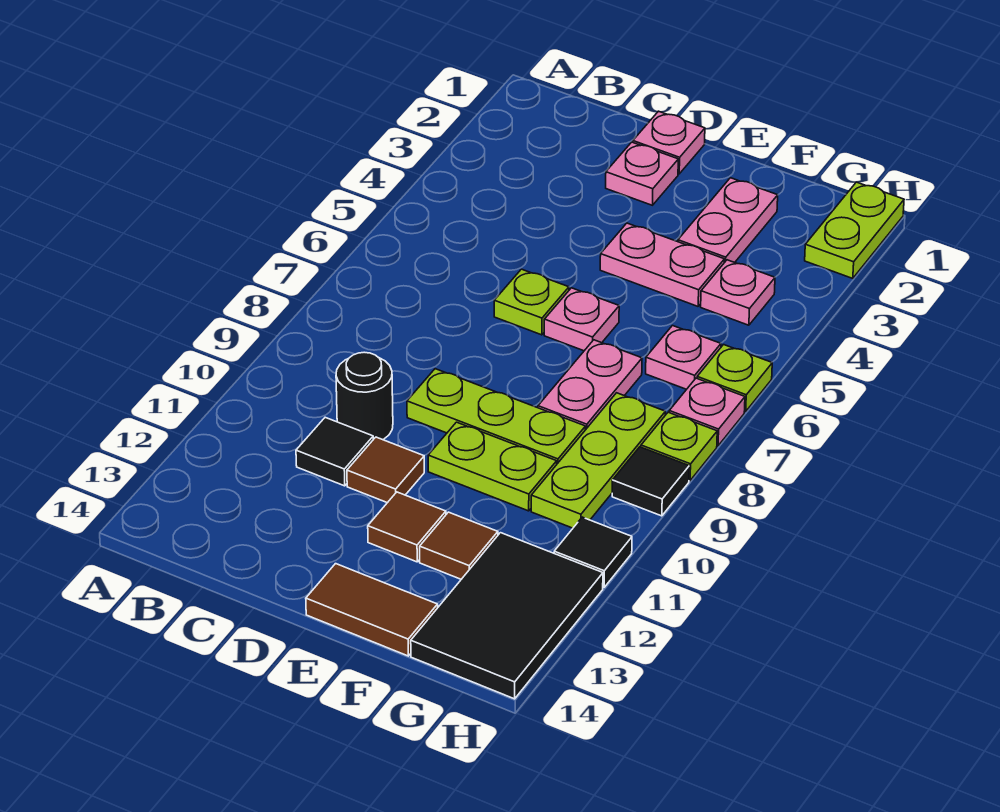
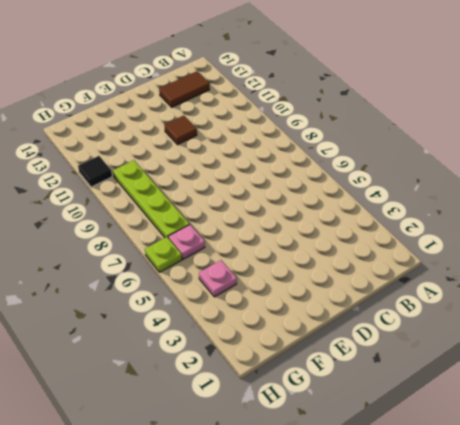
brown 1x2 tile [159,71,210,107] -> brown 1x2 tile moved to [306,564,438,656]
lime 1x4 plate [113,160,189,238] -> lime 1x3 plate [531,393,665,528]
none -> black 1x1 round brick [336,352,393,440]
none -> black 1x1 tile [296,417,373,486]
none -> pink 1x1 plate [633,111,705,174]

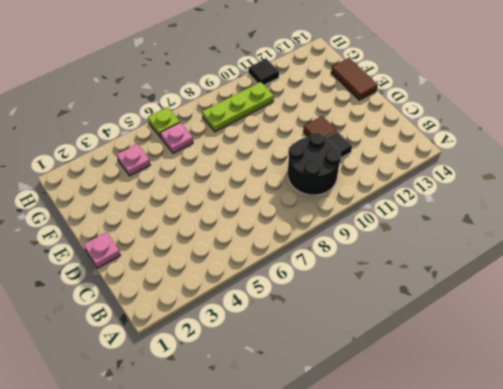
black 2x2 round brick [288,133,341,195] -> black 1x1 round brick [336,352,393,440]
none -> pink 1x1 plate [606,142,678,205]
none -> lime 1x1 plate [494,269,569,335]
none -> lime 1x3 plate [407,369,586,464]

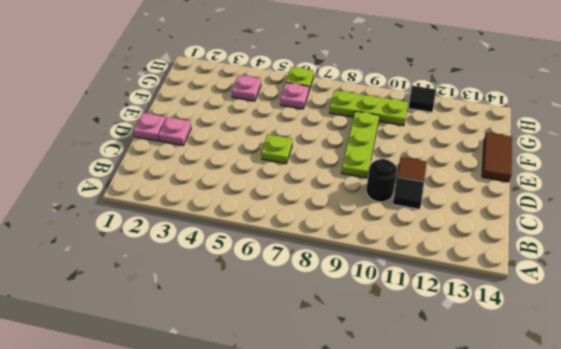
none -> pink 1x2 plate [600,223,724,306]
none -> pink 1x1 plate [544,288,619,351]
none -> lime 1x2 plate [428,422,557,511]

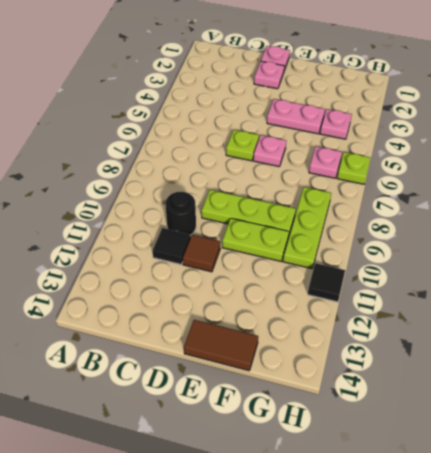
none -> brown 1x1 tile [368,492,446,562]
none -> pink 1x2 plate [678,178,778,263]
none -> pink 1x2 plate [538,340,642,430]

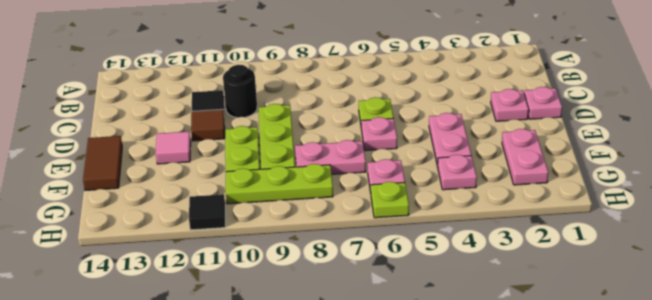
pink 1x1 tile [156,132,191,164] -> brown 1x1 tile [368,492,446,562]
pink 1x2 plate [502,129,548,185] -> pink 1x2 plate turned to [678,178,778,263]
none -> brown 1x1 tile [420,512,498,579]
none -> black 2x3 tile [411,533,603,699]
none -> lime 1x2 plate [805,182,904,279]

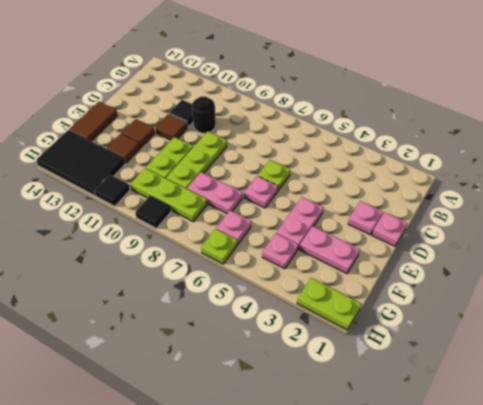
none -> pink 1x1 plate [669,378,745,446]
none -> lime 1x1 plate [641,412,717,481]

